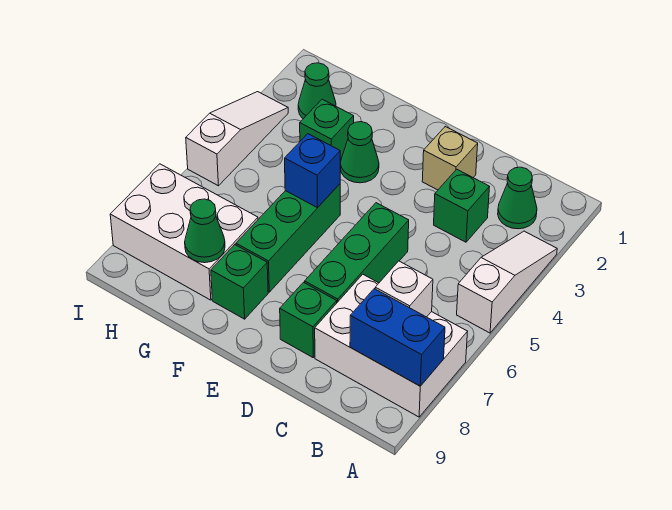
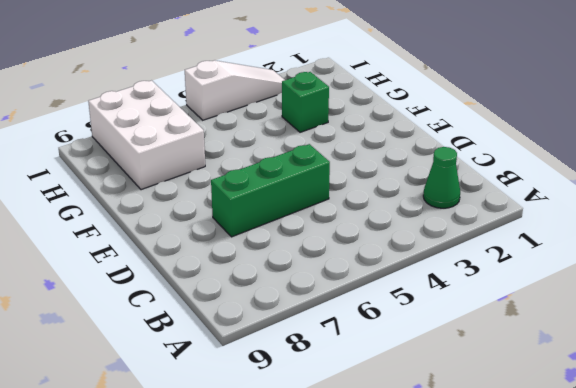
none -> white 1x3 slope [457,231,557,333]
none -> white 2x3 brick [315,274,468,417]
none -> green 1x1 brick [434,169,489,242]

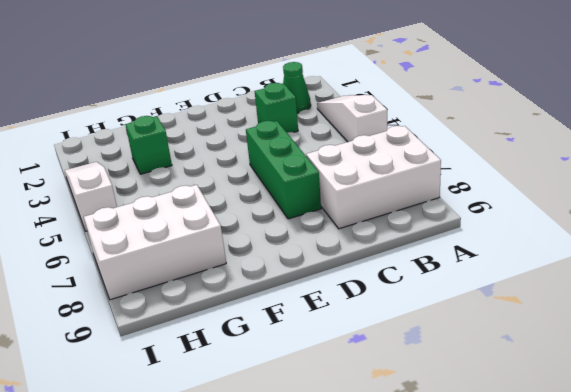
none -> tan 1x1 brick [422,127,478,190]
none -> green 1x1 brick [280,282,337,357]
none -> green 1x1 cone [341,122,379,183]

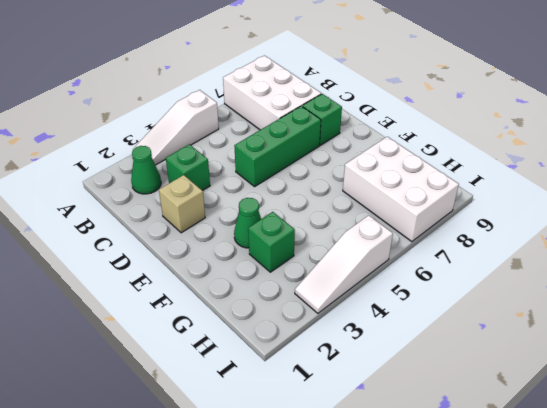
none -> green 1x3 brick [236,184,340,292]
none -> green 1x1 brick [211,245,268,319]
none -> green 1x1 cone [298,63,336,119]

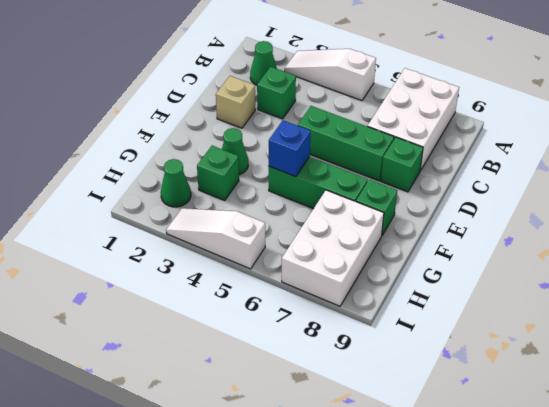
none -> blue 1x2 brick [350,289,445,386]
none -> white 1x1 brick [375,261,433,317]
none -> green 1x1 cone [185,199,225,263]

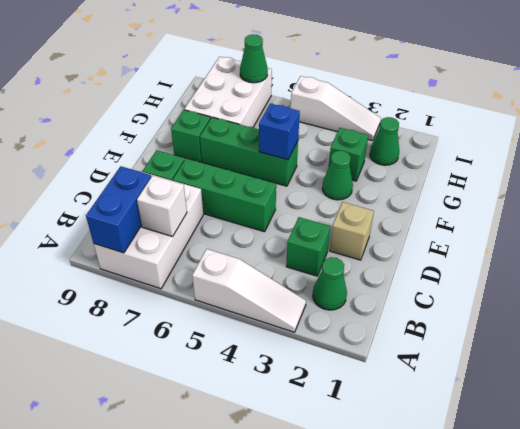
green 1x1 cone [240,34,268,83] -> green 1x1 cone moved to [185,199,225,263]

